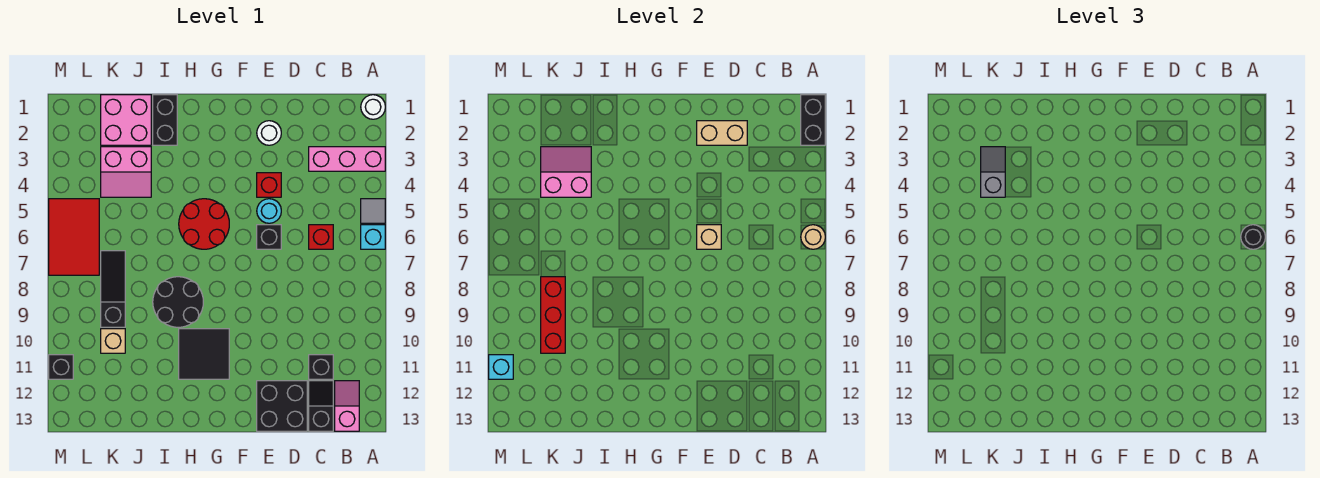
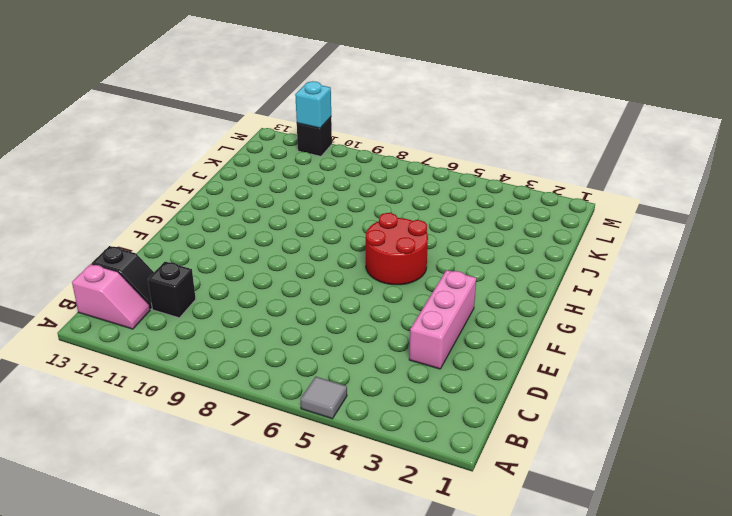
pink 1x3 brick [409,270,476,369] -> pink 1x3 brick moved to [309,147,385,171]
none -> white 1x1 round brick [361,95,385,119]
none -> cyan 1x1 brick [361,225,385,249]
none -> red 1x1 brick [309,225,333,249]
none -> black 2x2 brick [257,381,307,431]

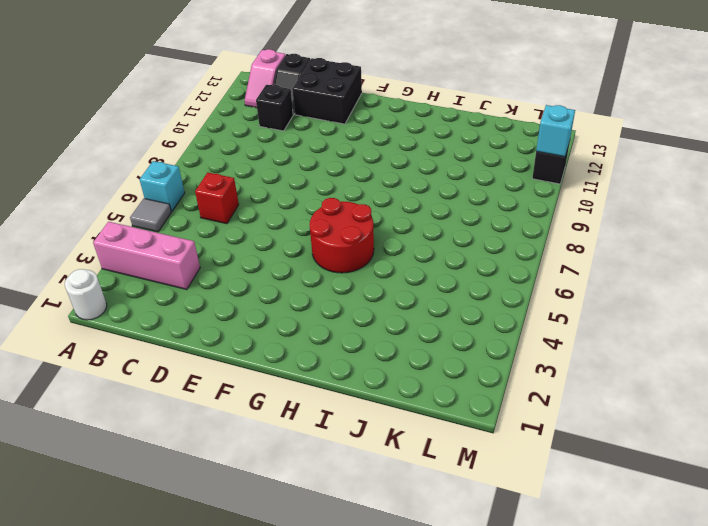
none -> white 1x1 round brick [257,121,281,145]
none -> red 1x1 brick [257,173,281,197]
none -> cyan 1x1 round brick [257,199,281,223]
none -> black 1x1 brick [257,225,281,249]

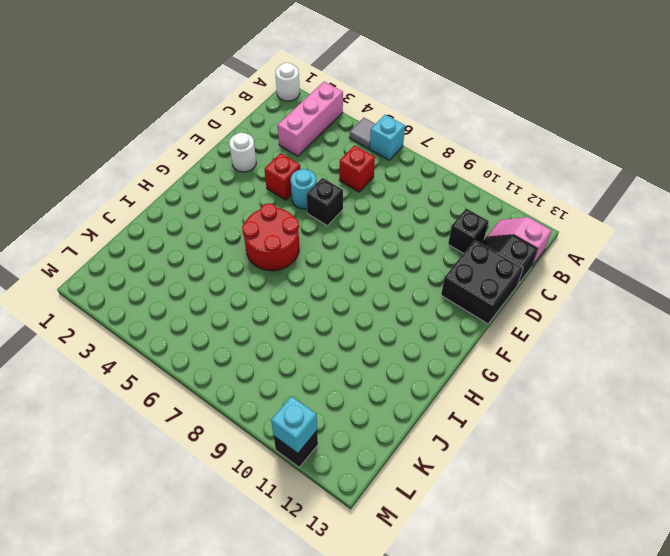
none -> black 2x2 tile [179,329,229,379]
none -> black 2x2 round brick [153,277,203,327]
none -> black 1x2 brick [153,95,177,145]
none -> pink 2x2 brick [101,95,151,145]

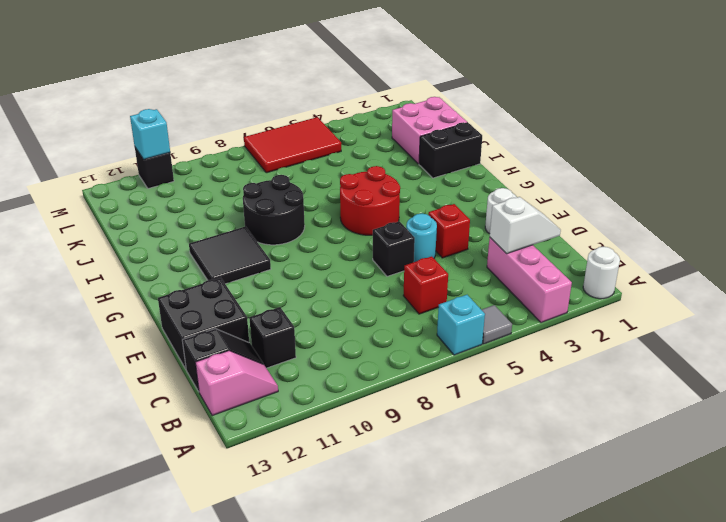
white 1x2 slope [490,197,561,254] -> none
none -> pink 2x2 slope [101,147,151,197]
none -> black 1x3 slope [101,251,125,327]
none -> tan 1x1 brick [101,329,125,353]
none -> black 1x2 brick [801,95,825,145]

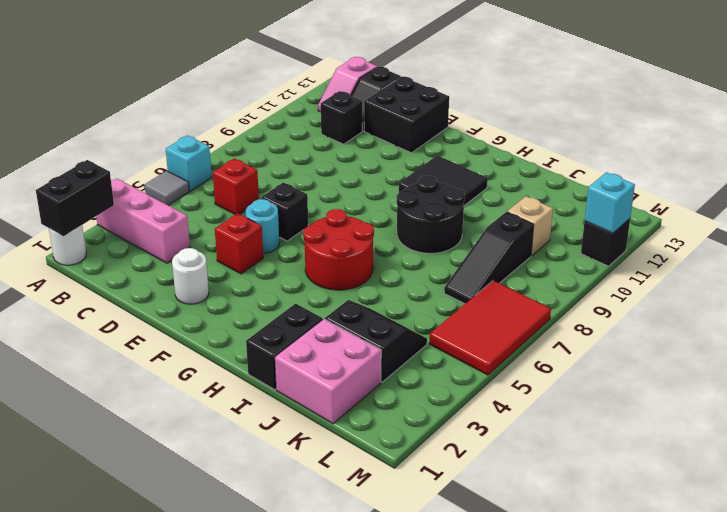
black 2x2 slope [325,300,427,382] -> pink 2x2 slope [101,147,151,197]
none -> tan 1x1 round brick [801,225,825,249]
none -> tan 1x2 brick [697,121,747,145]
none -> tan 1x1 brick [697,225,721,249]
none -> pink 2x2 slope [541,147,591,197]

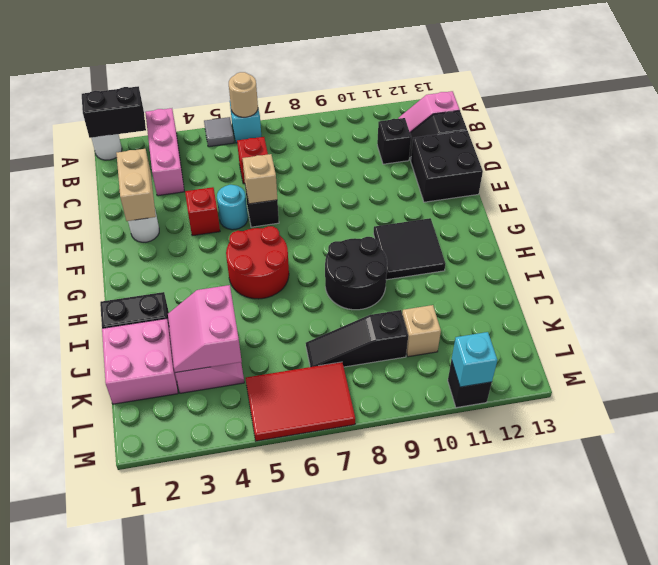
none -> red 1x3 brick [541,277,565,353]
none -> black 1x1 round brick [1241,225,1265,249]
none -> grey 1x2 slope [981,147,1005,197]

